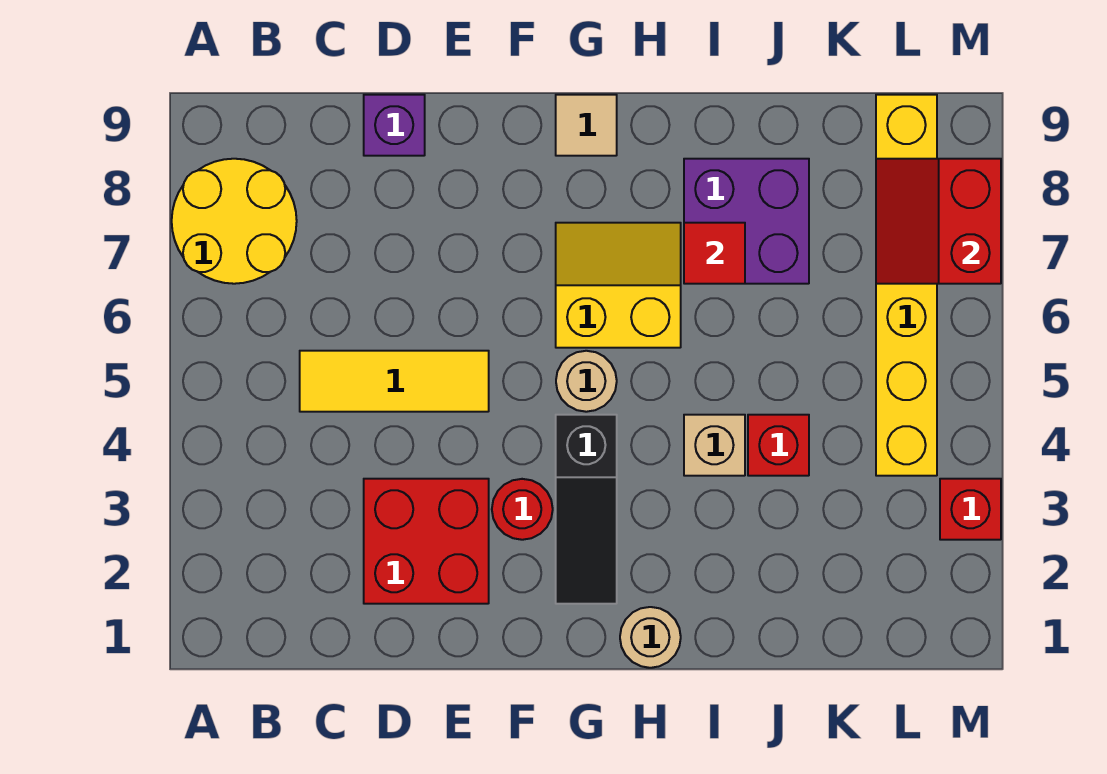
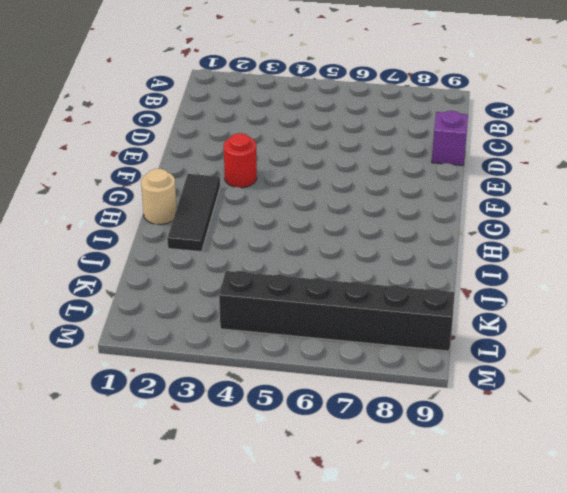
black 1x3 tile [167,174,220,252] -> black 1x3 slope [556,415,617,604]
black 1x6 brick [219,271,455,351] -> yellow 1x6 brick [876,95,937,476]
none -> yellow 2x2 round brick [172,159,297,284]
none -> yellow 1x3 tile [300,351,489,412]
none -> red 2x2 brick [364,479,489,604]

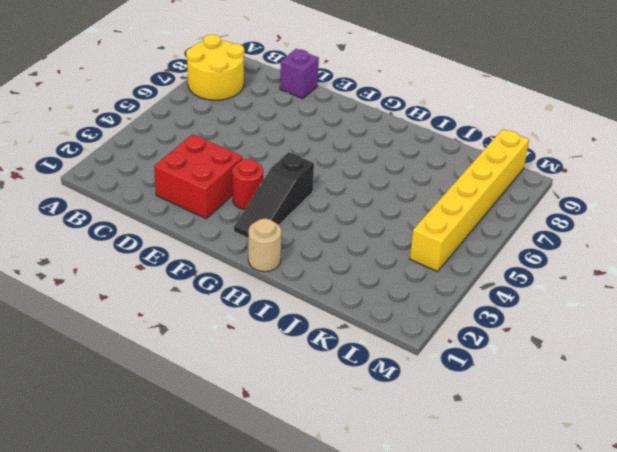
none -> yellow 1x3 tile [300,351,489,412]
none -> tan 1x1 round brick [556,351,617,412]
none -> yellow 2x2 slope [556,223,681,348]

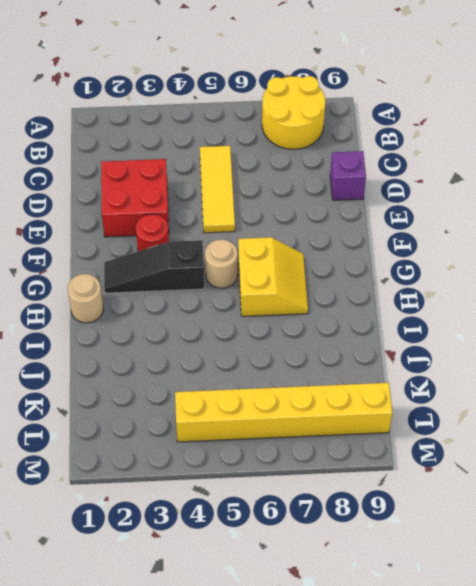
none -> tan 1x1 tile [556,95,617,156]
none -> tan 1x1 brick [684,415,745,476]
none -> purple 2x2 brick [684,159,809,284]

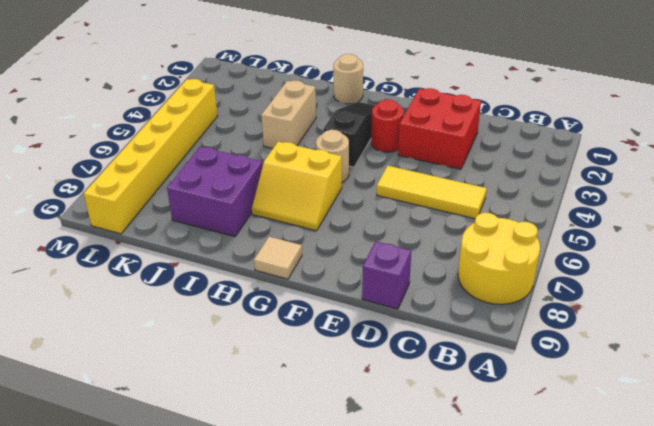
tan 1x2 brick [261,80,316,149] -> tan 1x1 brick [684,415,745,476]
none -> red 1x1 brick [748,415,809,476]
none -> red 1x1 brick [940,479,1001,540]
none -> red 1x1 tile [684,223,745,284]

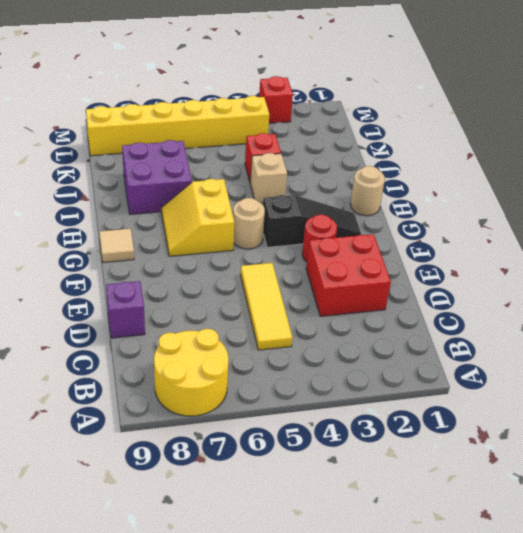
none -> red 1x1 tile [684,223,745,284]
none -> red 2x2 slope [876,159,1001,284]

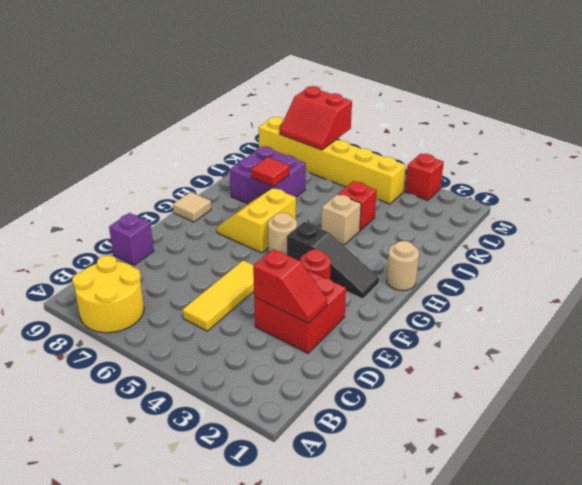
red 1x2 slope [253,249,327,323] -> none

